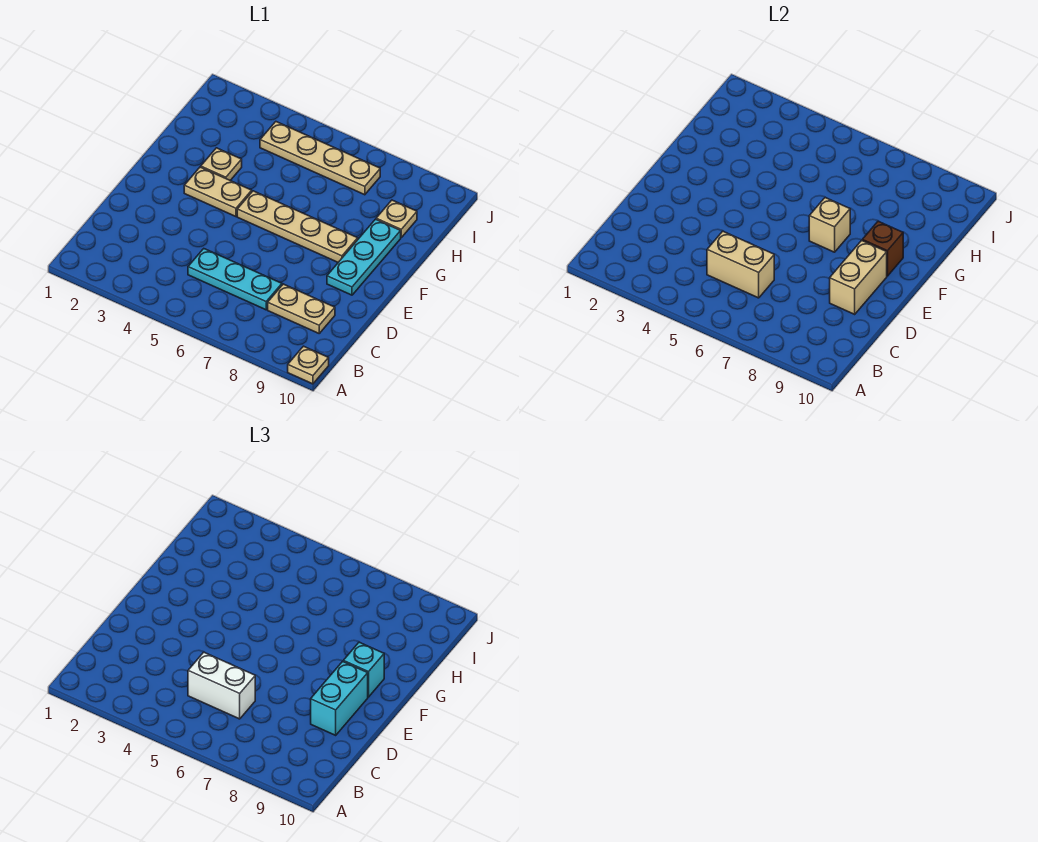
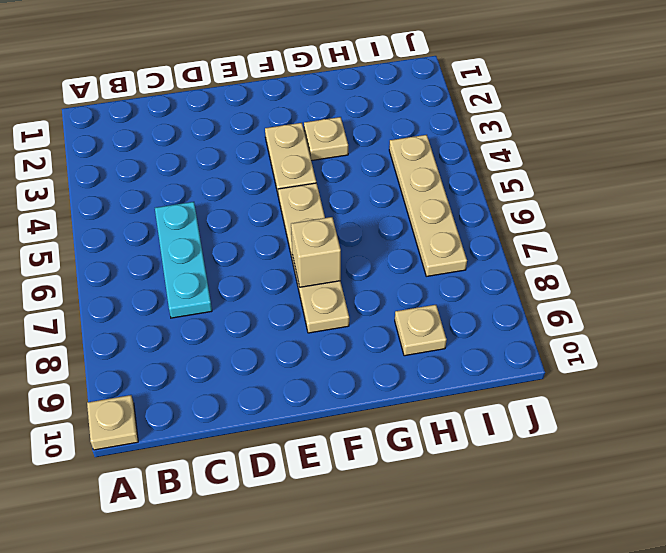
none -> tan 1x2 plate [268,284,335,333]
none -> cyan 1x3 plate [327,219,401,295]
none -> tan 1x2 brick [707,231,774,298]

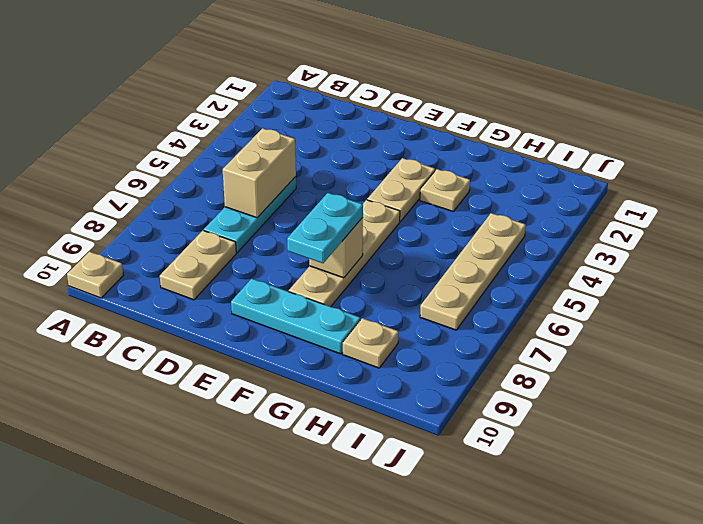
cyan 1x2 plate [287,193,363,263] -> none
none -> tan 1x2 brick [830,240,887,314]
none -> brown 1x1 brick [862,221,903,276]
none -> white 1x2 brick [188,652,255,719]

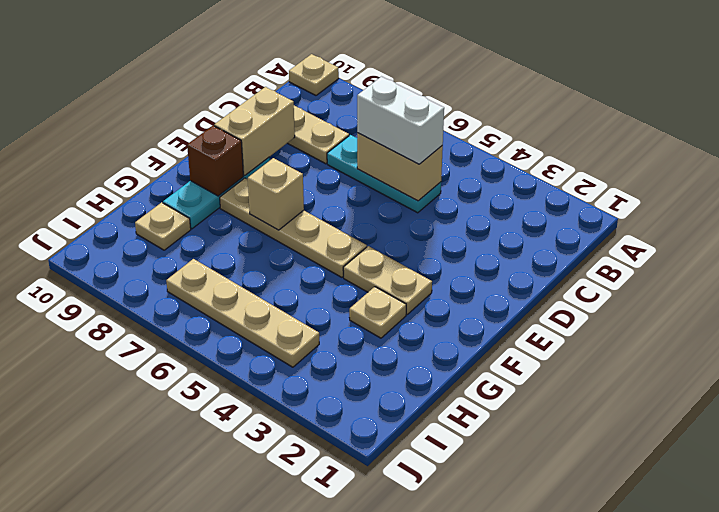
none -> cyan 1x2 brick [311,661,368,735]
none -> cyan 1x1 brick [343,642,384,697]

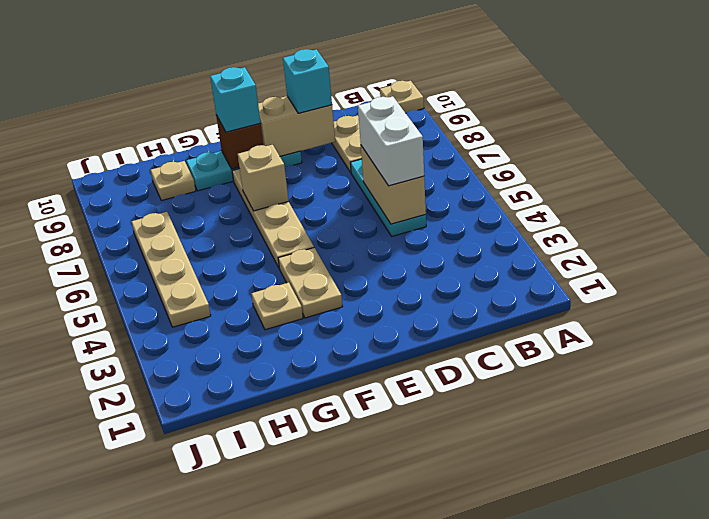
cyan 1x1 brick [283,49,332,113] -> cyan 1x2 brick [311,661,368,735]

